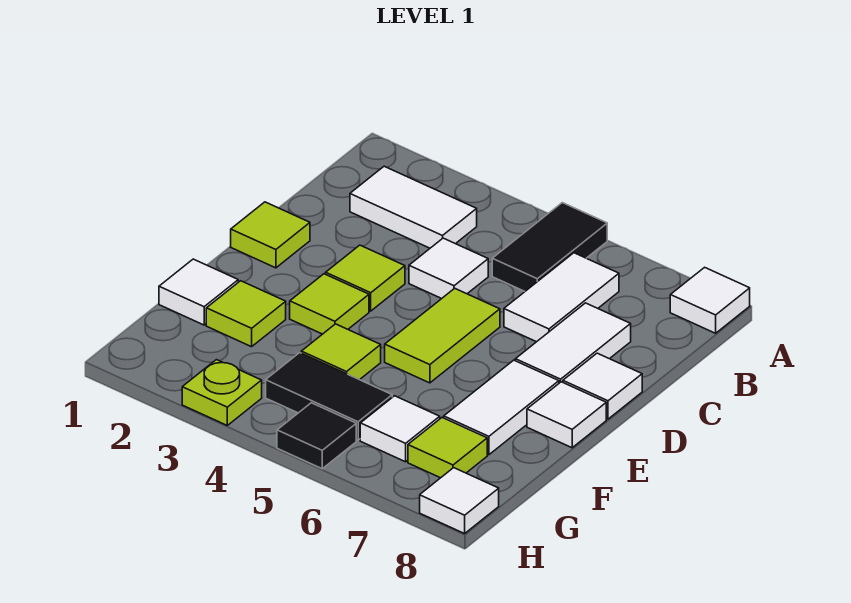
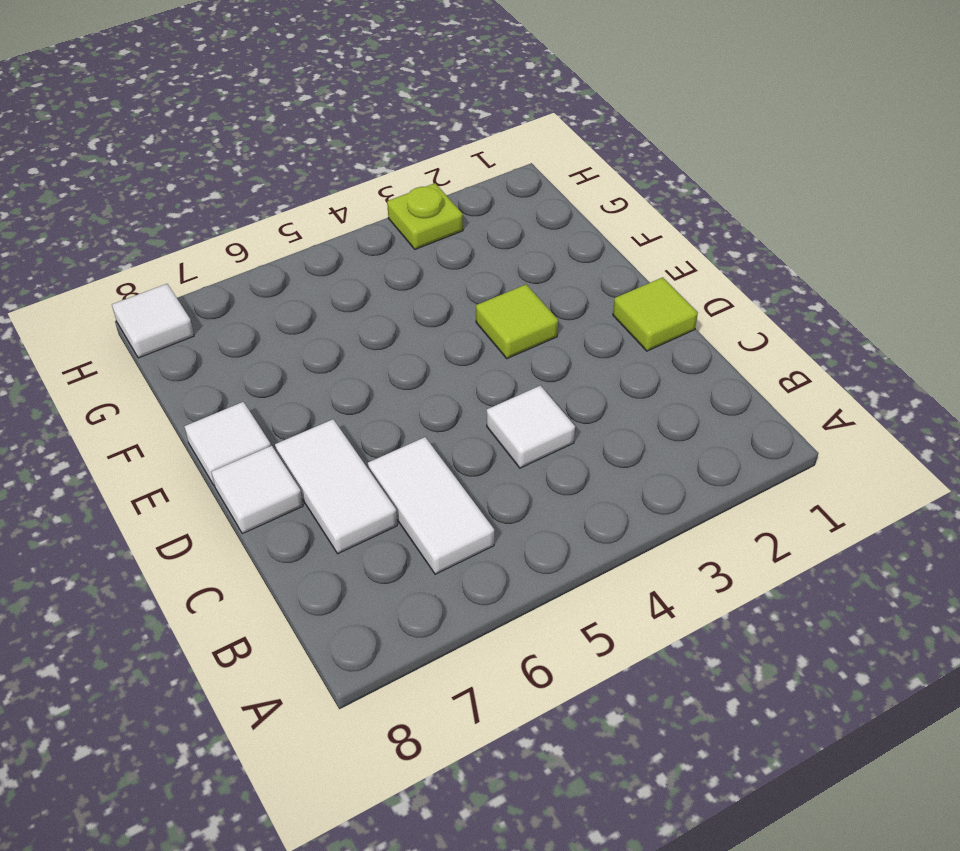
none -> black 1x2 tile [492,203,607,291]
none -> white 1x1 tile [670,267,750,333]
none -> white 1x2 tile [350,166,477,248]

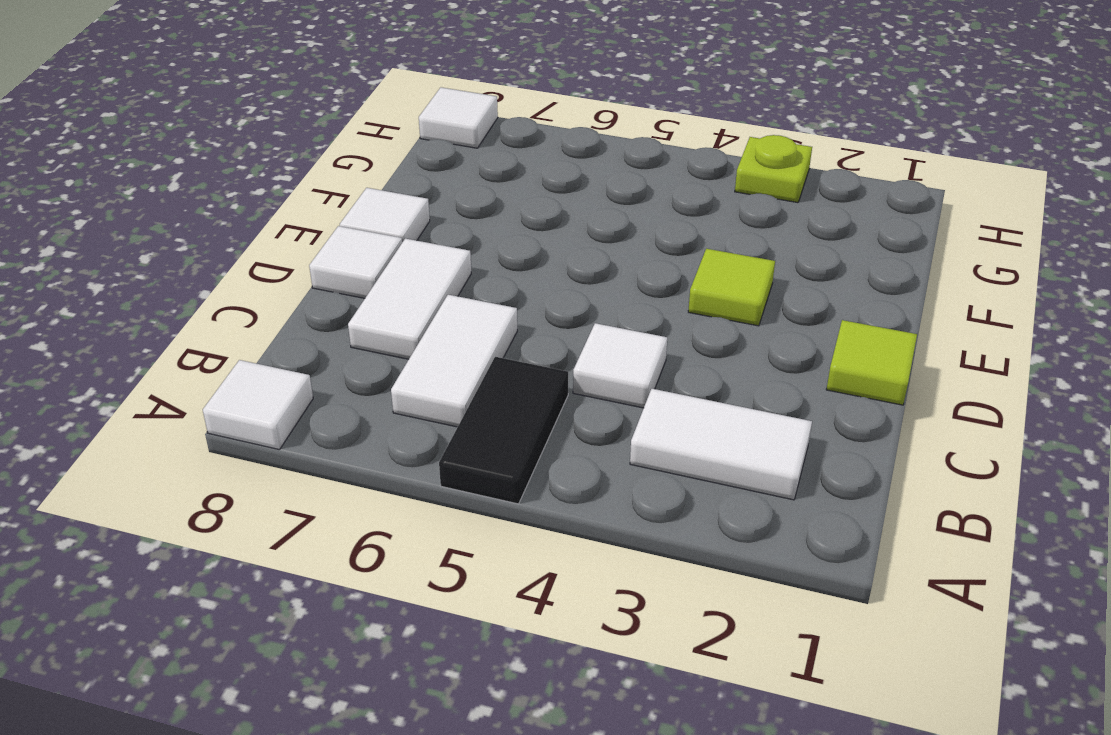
none -> lime 1x1 tile [326,245,405,311]
none -> lime 1x2 tile [385,288,500,383]
none -> white 1x2 tile [444,360,559,455]

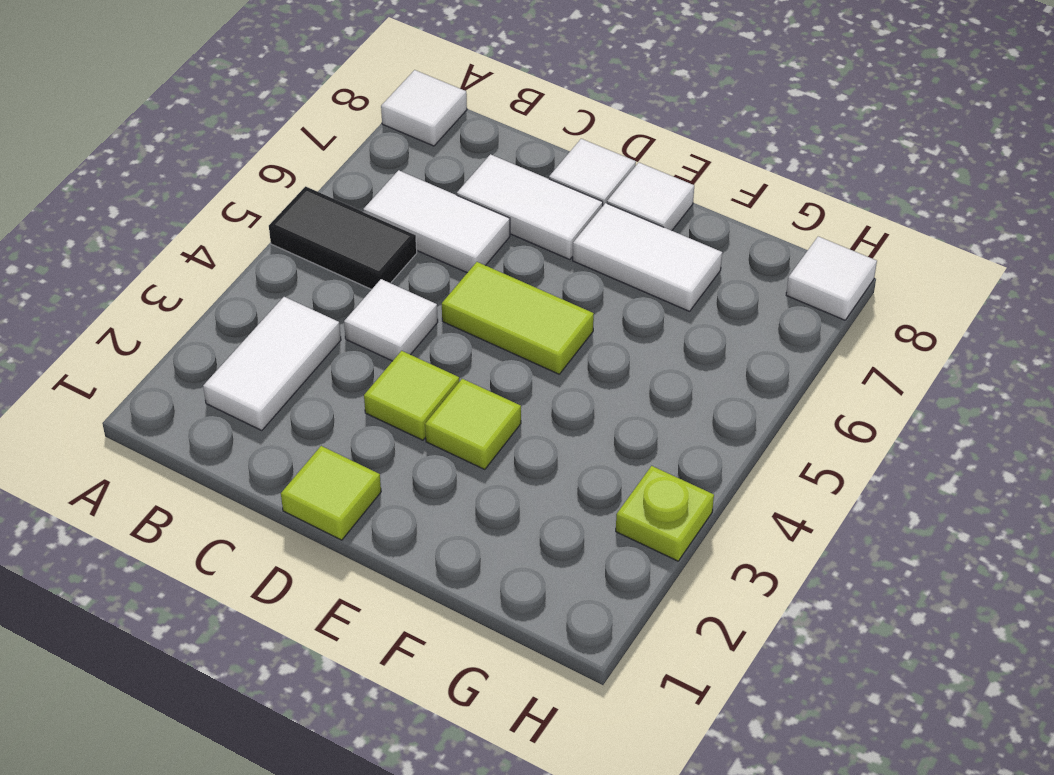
none -> white 1x1 tile [159,259,238,325]
none -> lime 1x1 tile [206,281,286,347]
none -> lime 1x1 tile [301,324,381,380]

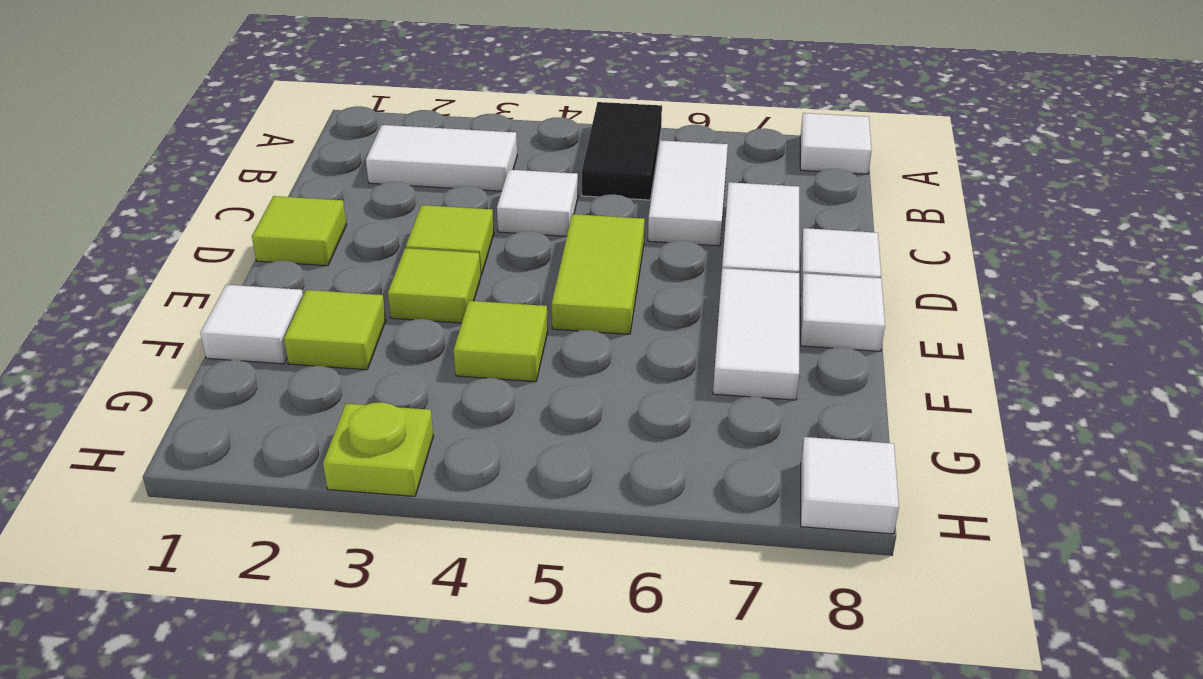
none -> black 1x2 tile [266,353,392,440]
none -> white 1x1 tile [360,396,440,462]
none -> lime 1x1 tile [408,418,487,478]

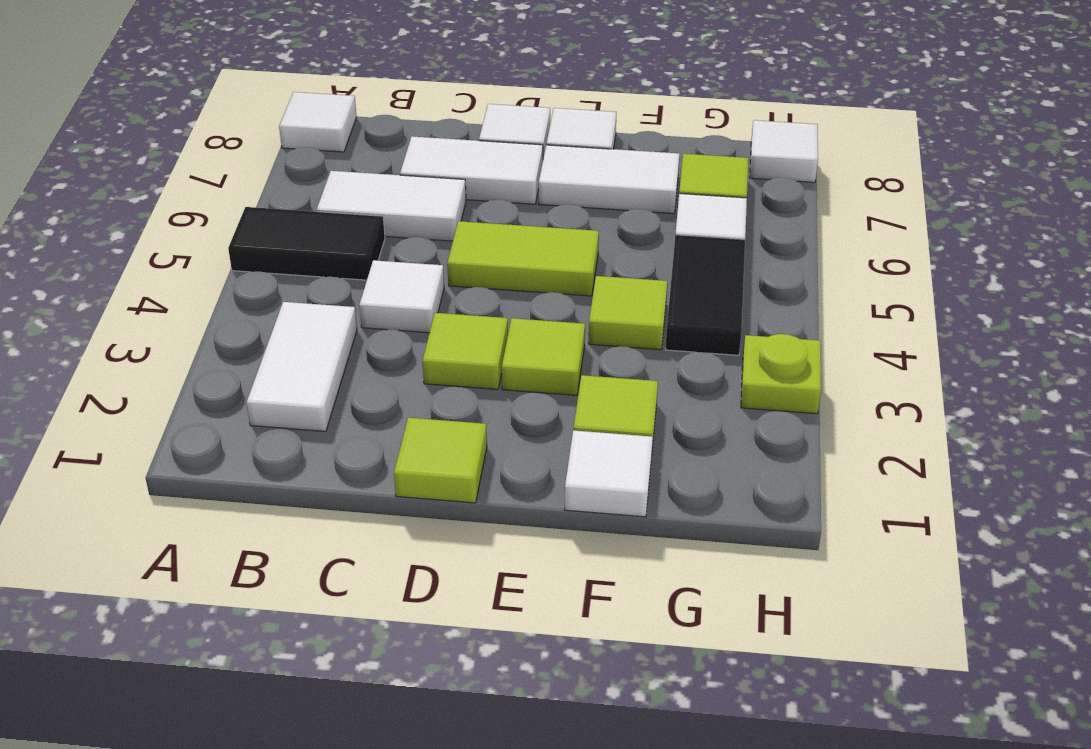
none -> black 1x1 tile [277,403,356,469]

